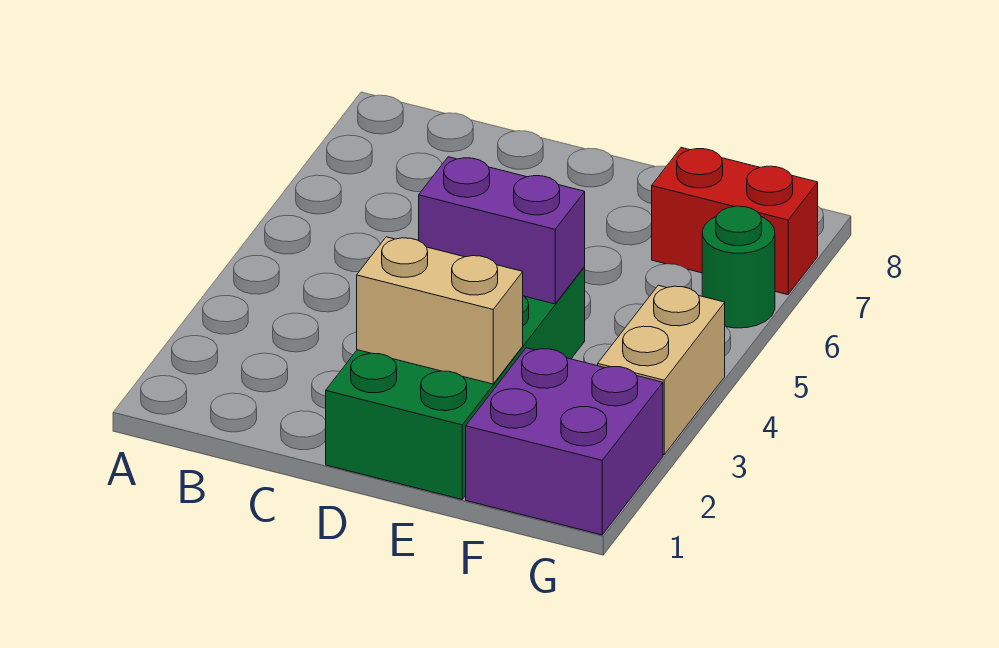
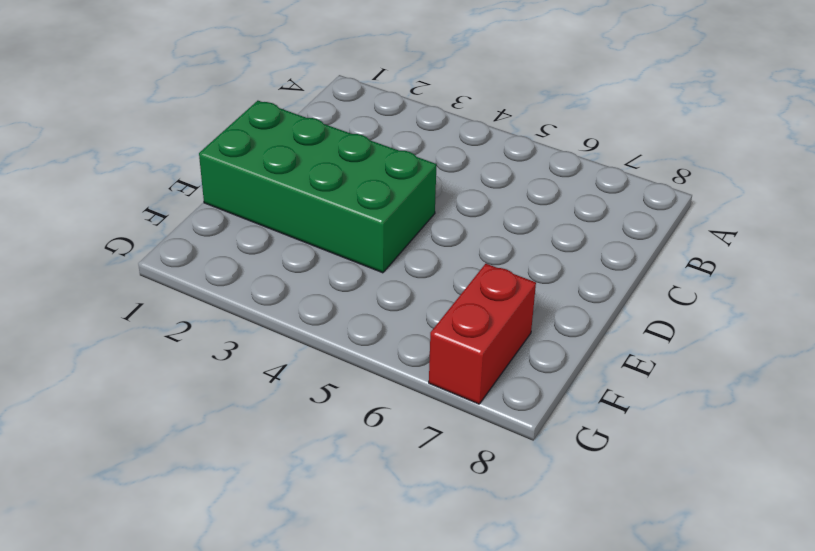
none -> purple 2x2 brick [466,348,663,535]
none -> tan 1x2 brick [598,285,725,455]

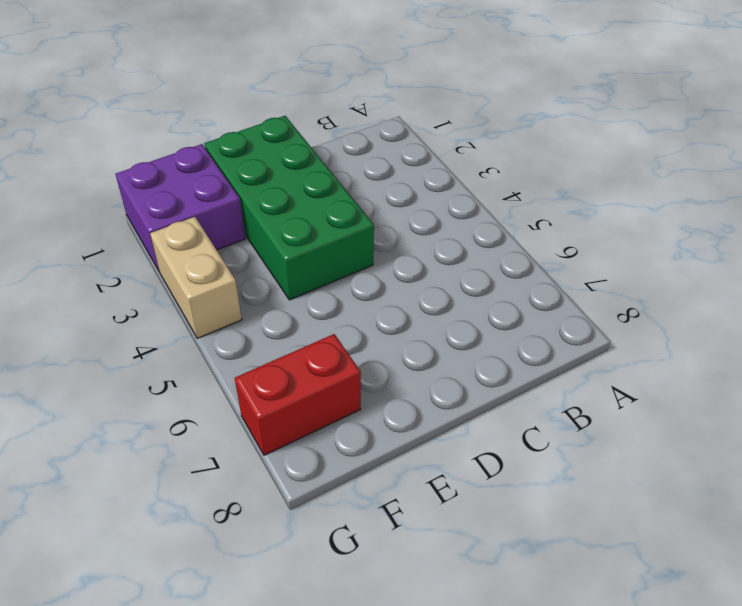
none -> green 1x1 round brick [702,206,775,328]
none -> tan 1x2 brick [357,237,523,384]

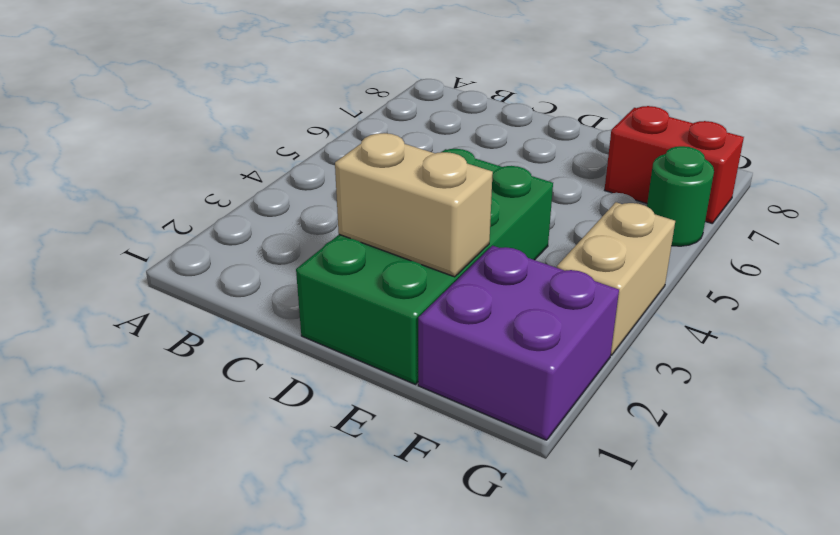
none -> purple 1x2 brick [419,157,585,304]

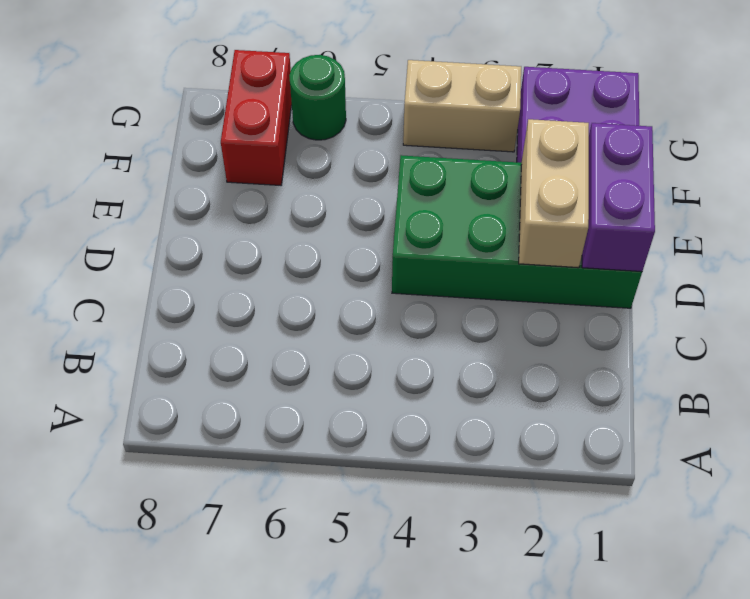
purple 1x2 brick [582,123,655,272] -> purple 1x2 brick moved to [419,157,585,304]

